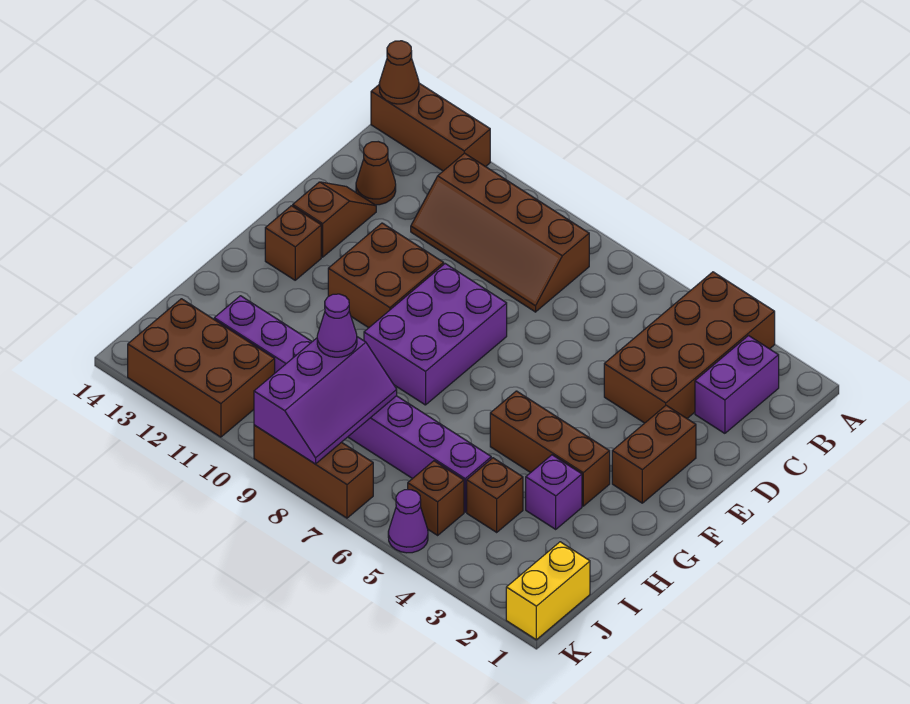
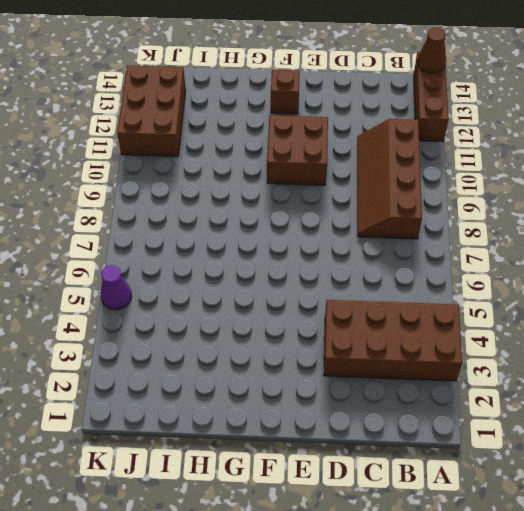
none -> purple 1x2 brick [695,336,779,433]
none -> brown 1x1 cone [356,142,396,205]
none -> brown 1x2 slope [293,182,376,257]

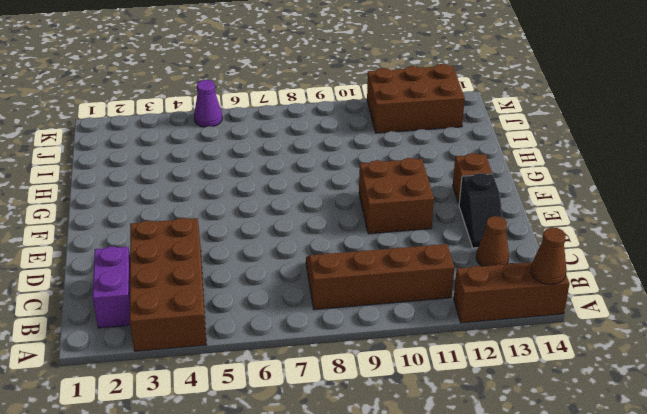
black 1x2 slope [459,173,502,248] -> brown 1x2 slope [293,182,376,257]
none -> brown 1x2 brick [612,405,696,503]
none -> purple 2x3 brick [364,264,507,405]
none -> brown 1x3 brick [490,391,610,506]

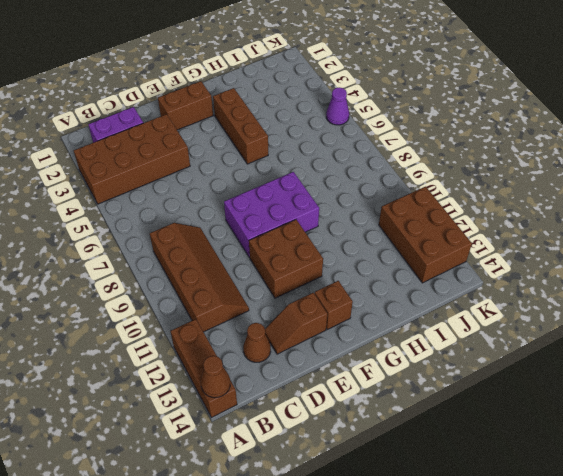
none -> purple 1x1 brick [526,455,582,529]
none -> brown 1x1 brick [467,458,523,532]
none -> purple 1x8 brick [214,296,491,512]

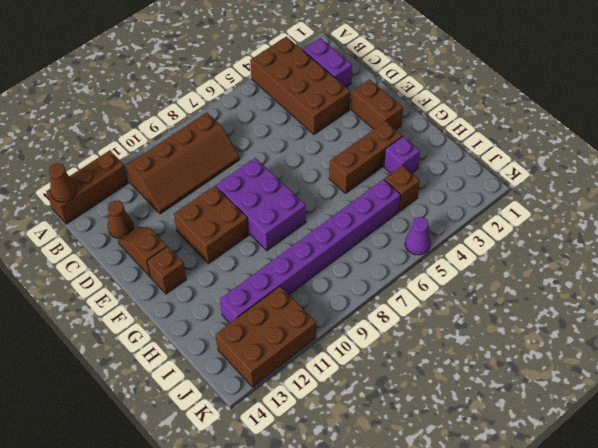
none -> yellow 1x2 brick [506,542,590,640]
none -> brown 1x1 brick [408,461,464,535]
none -> brown 1x3 brick [254,425,373,518]

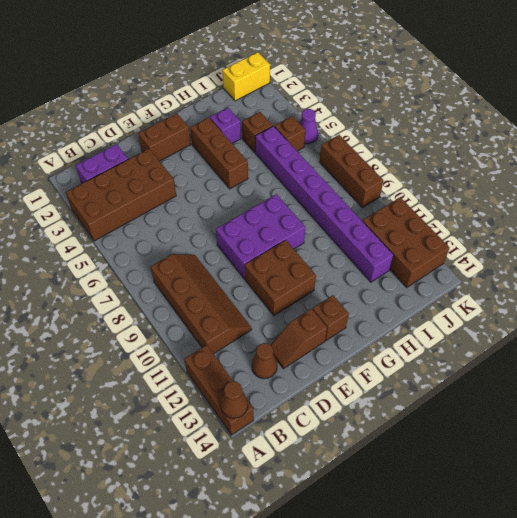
none -> purple 2x3 slope [254,337,397,464]
none -> purple 1x1 cone [317,294,357,357]

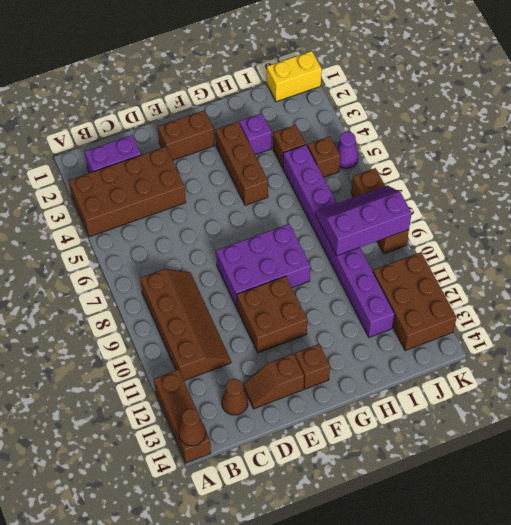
none -> purple 1x1 cone [317,294,357,357]

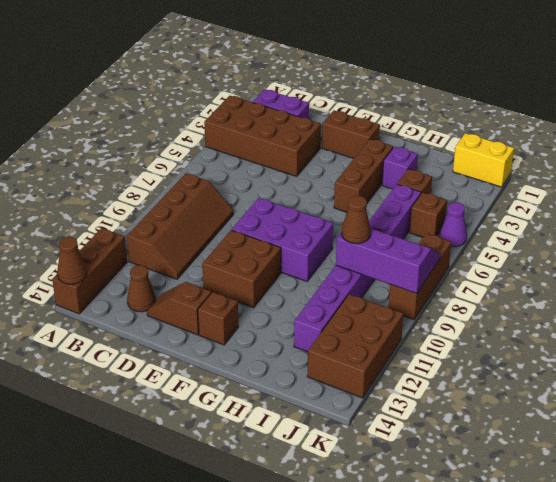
brown 1x1 cone [342,196,371,244] -> purple 1x1 cone [317,294,357,357]

